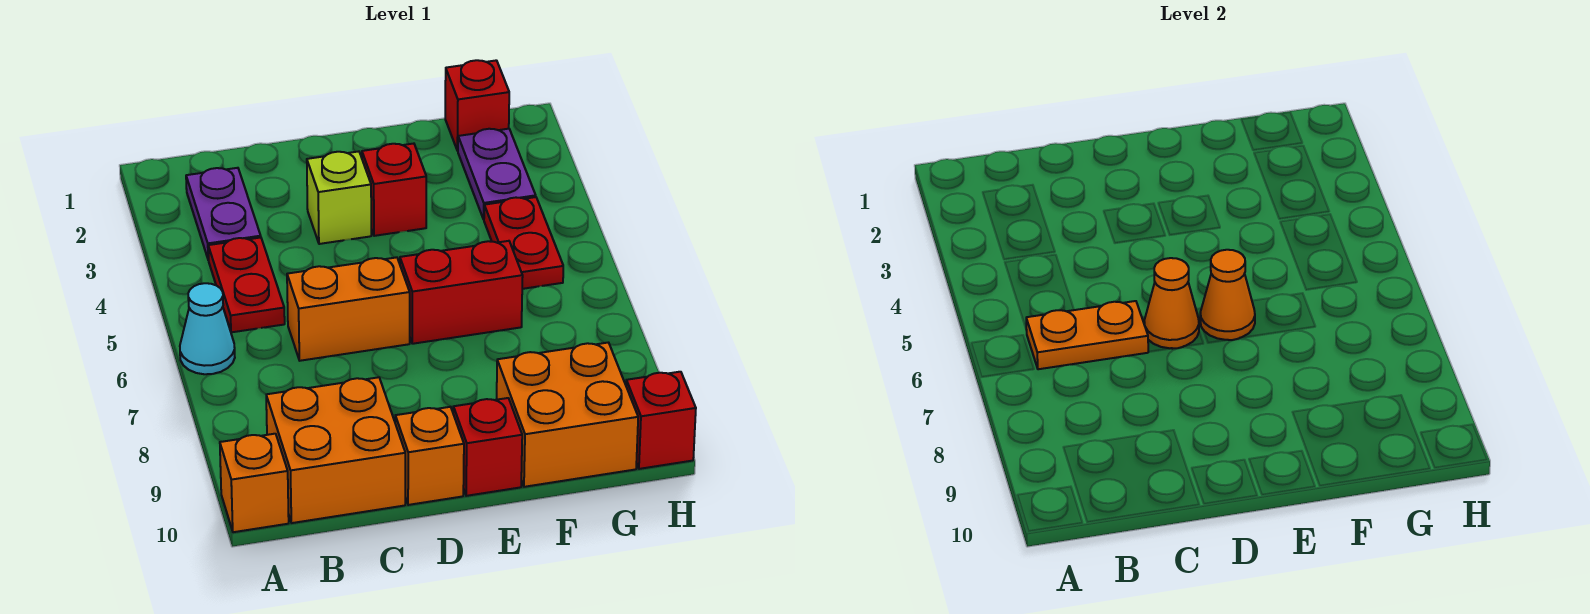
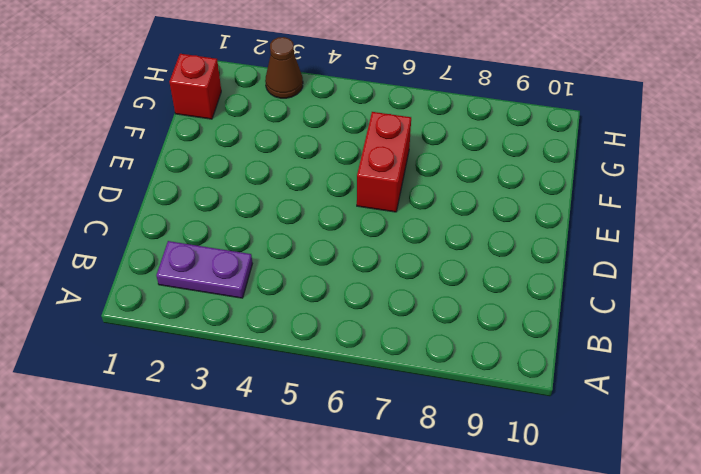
brown 1x1 cone [265,37,303,98] -> none
none -> cyan 1x1 cone [180,283,235,374]
none -> orange 1x1 brick [220,434,289,532]
none -> red 1x2 plate [208,237,285,332]

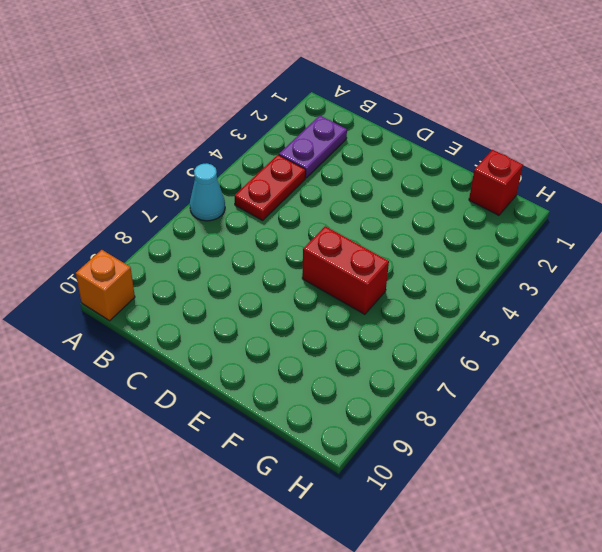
none -> orange 2x2 brick [266,377,405,523]
none -> orange 1x2 brick [287,257,410,361]
none -> lime 1x1 brick [307,151,371,244]

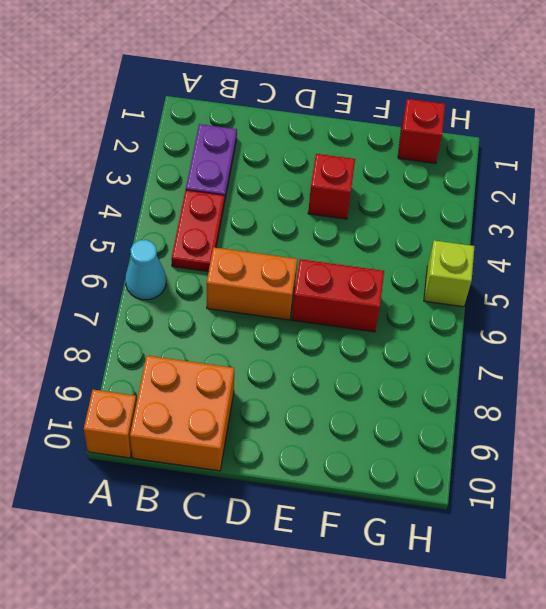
lime 1x1 brick [424,240,475,307] -> lime 1x1 brick moved to [307,151,371,244]
none -> orange 1x1 brick [395,407,464,505]
none -> red 1x1 brick [453,398,522,496]
none -> orange 2x2 brick [497,343,638,487]

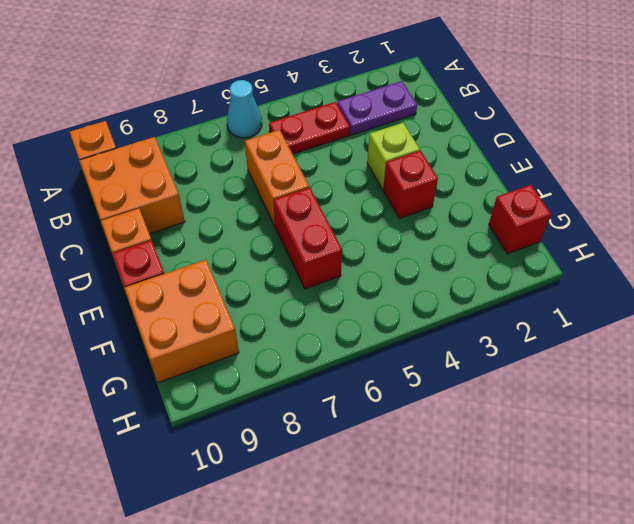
none -> purple 1x2 plate [458,129,536,219]
none -> red 1x2 plate [484,197,563,289]
none -> red 1x1 brick [626,372,696,469]

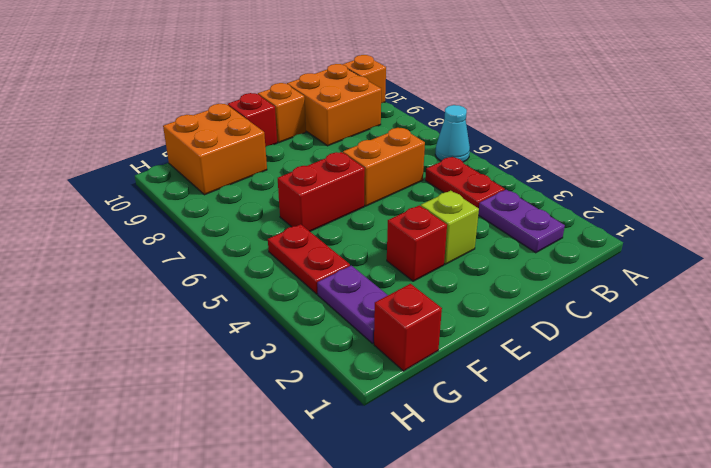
none -> red 1x1 brick [626,372,696,469]
none -> orange 1x2 plate [1026,301,1148,369]
none -> orange 1x1 cone [1144,258,1199,349]

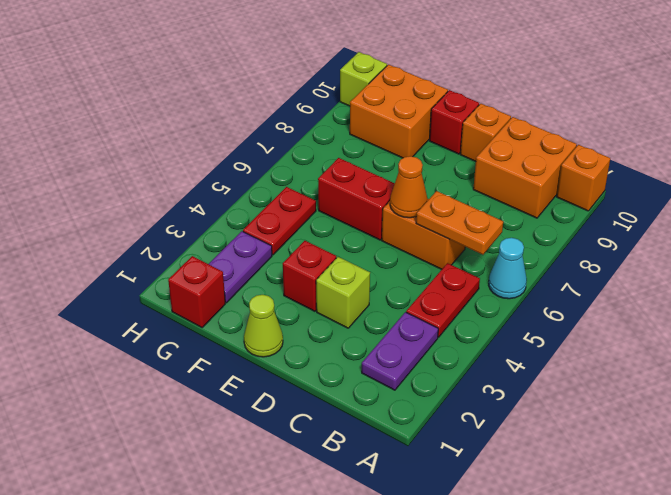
lime 1x1 cone [244,295,283,357] -> none
lime 1x1 brick [340,52,387,106] -> red 1x1 brick [626,372,696,469]
none -> orange 1x1 cone [1200,250,1255,340]

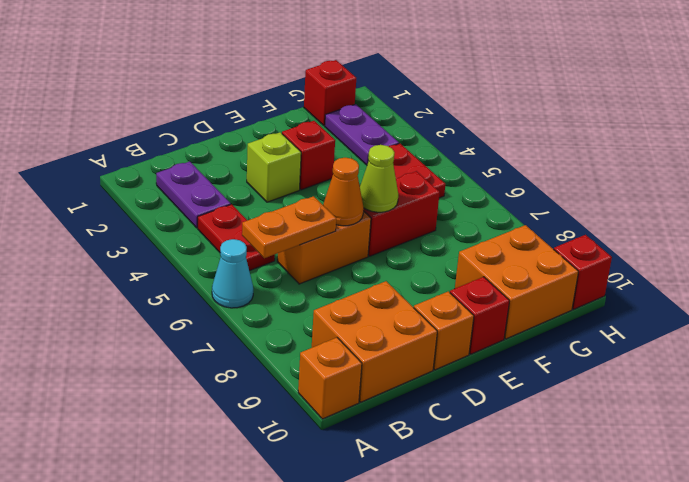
lime 1x1 cone [360,145,398,212] -> orange 1x1 cone [1200,250,1255,340]

